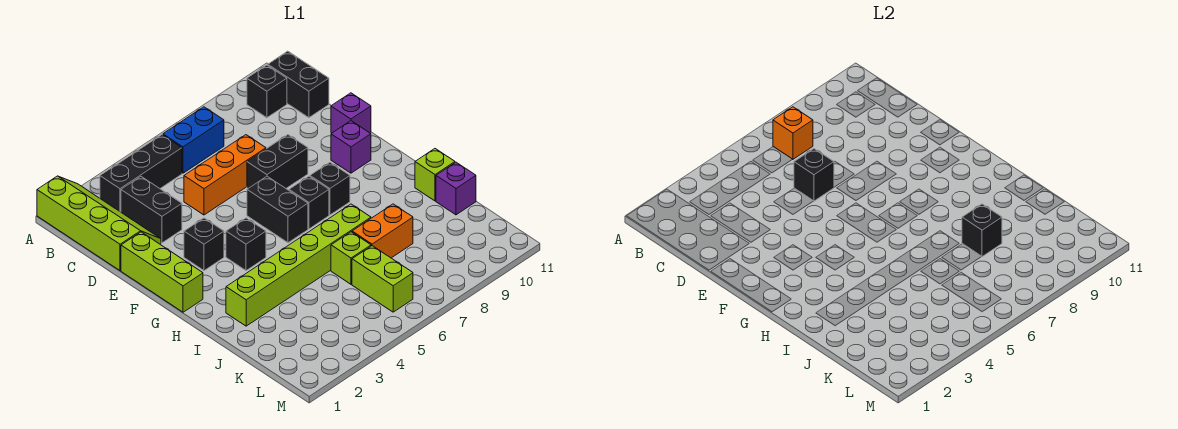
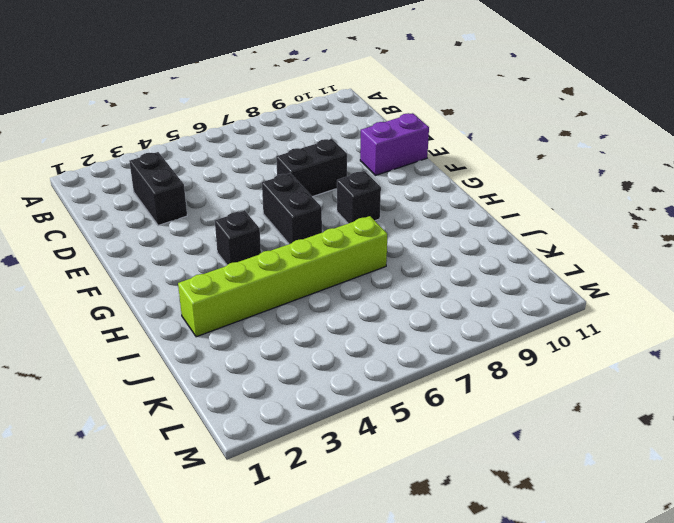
purple 1x2 brick [360,113,429,175] -> purple 1x1 brick [331,93,371,133]
none -> lime 2x4 slope [37,176,161,271]
none -> black 1x3 brick [100,135,182,212]
none -> blue 1x2 brick [163,107,224,173]

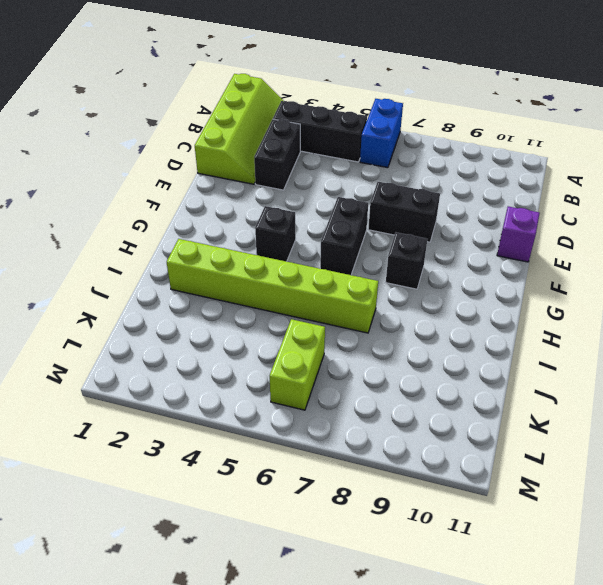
blue 1x2 brick [360,99,403,168] -> blue 1x2 brick turned to [163,107,224,173]
none -> black 1x1 brick [247,65,287,118]
none -> black 1x2 brick [268,51,329,118]
none -> orange 1x3 brick [184,135,266,215]

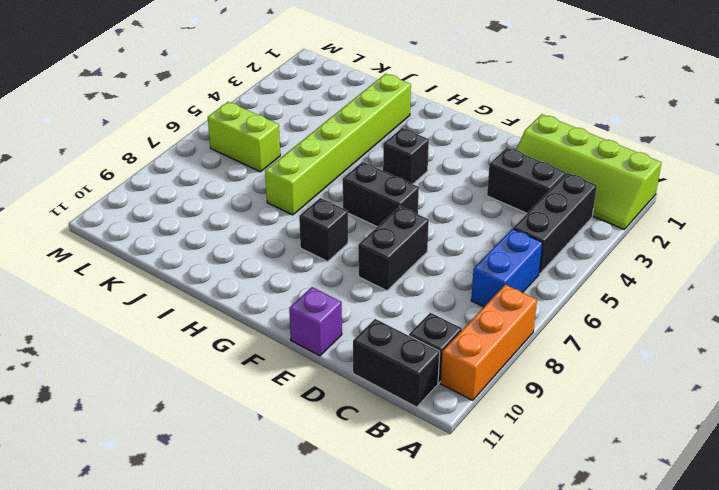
orange 1x3 brick [441,285,537,400] -> orange 1x3 brick moved to [184,135,266,215]
none -> lime 1x3 brick [121,232,203,312]
none -> black 1x1 brick [184,218,224,271]
none -> purple 1x1 brick [331,121,371,173]

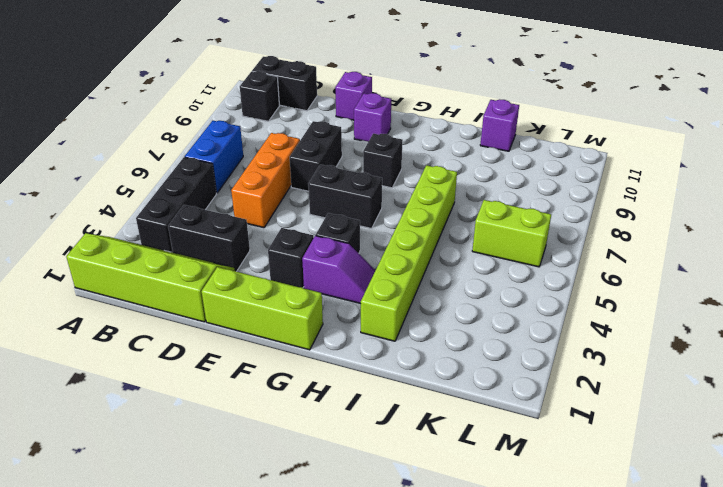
purple 1x2 slope [302,235,376,304] -> none
none -> black 1x1 brick [289,176,329,229]
none -> lime 1x1 brick [415,149,455,201]
none -> lime 1x1 brick [331,232,371,284]

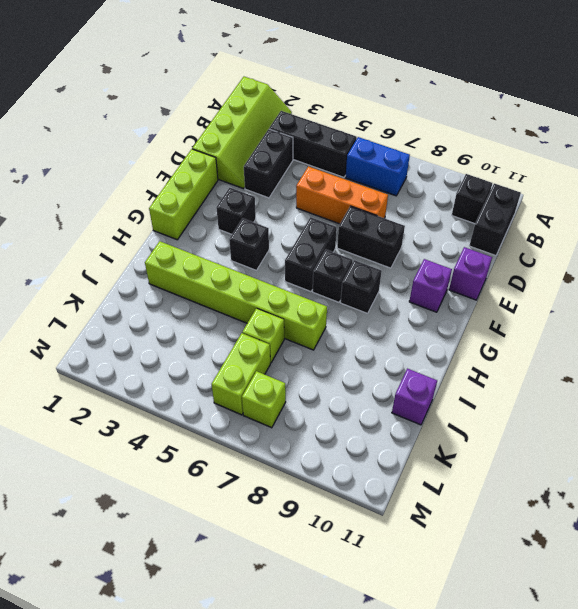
lime 1x1 brick [242,371,286,428] -> lime 1x1 brick moved to [415,149,455,201]
none -> orange 1x2 brick [352,204,413,258]
none -> orange 1x1 brick [773,107,813,159]
none -> black 1x1 brick [794,149,834,201]

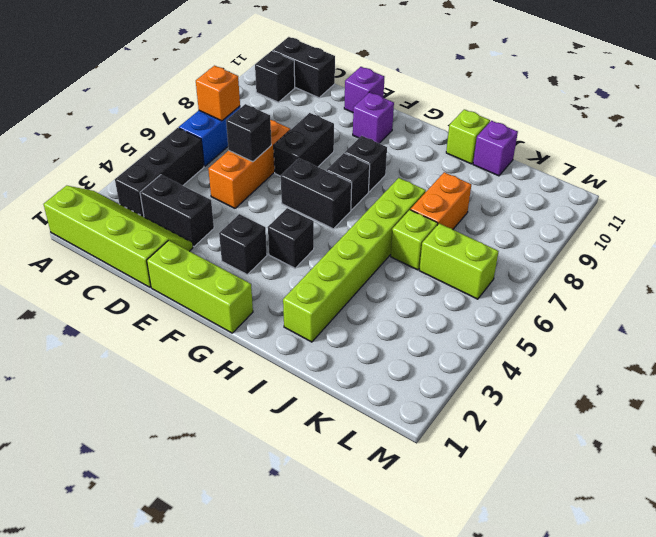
none -> black 1x1 brick [962,204,1002,257]

